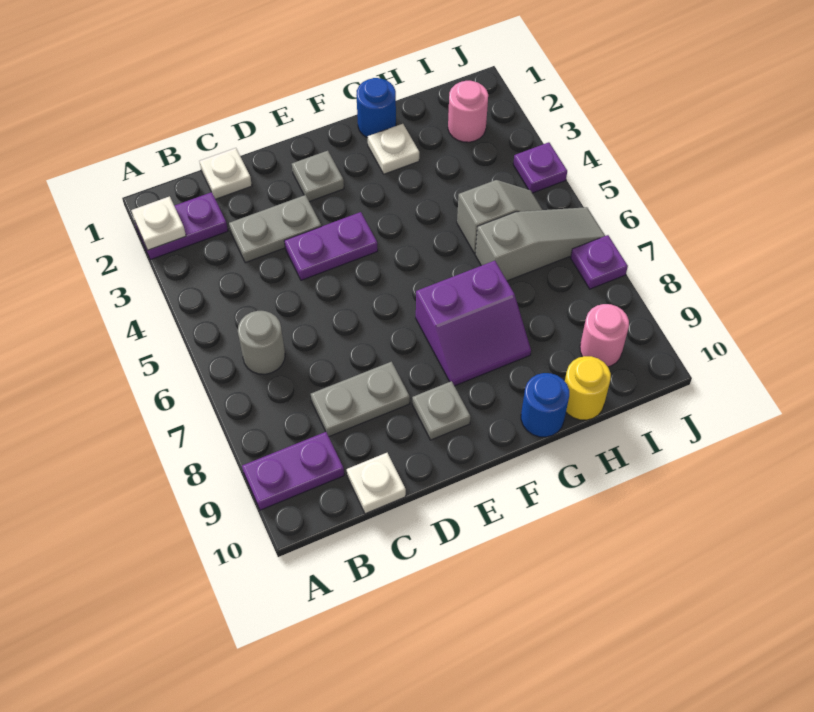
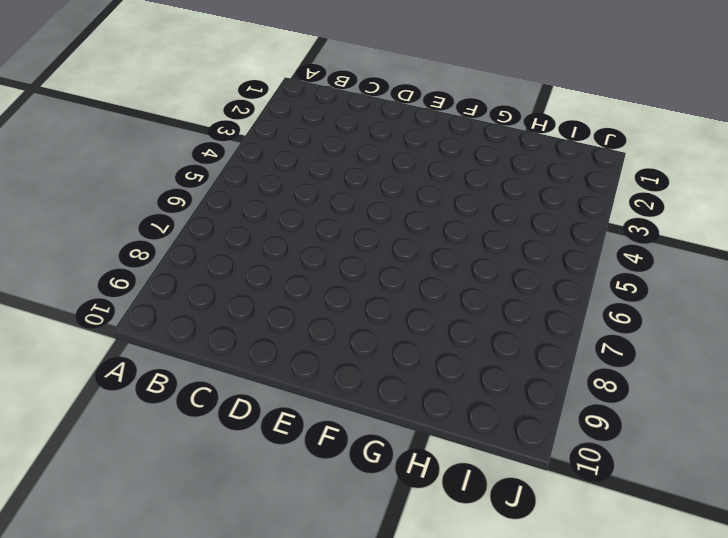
none -> purple 1x2 plate [135,192,228,260]
none -> purple 1x2 plate [242,432,344,510]
none -> grey 1x1 round brick [238,311,285,374]

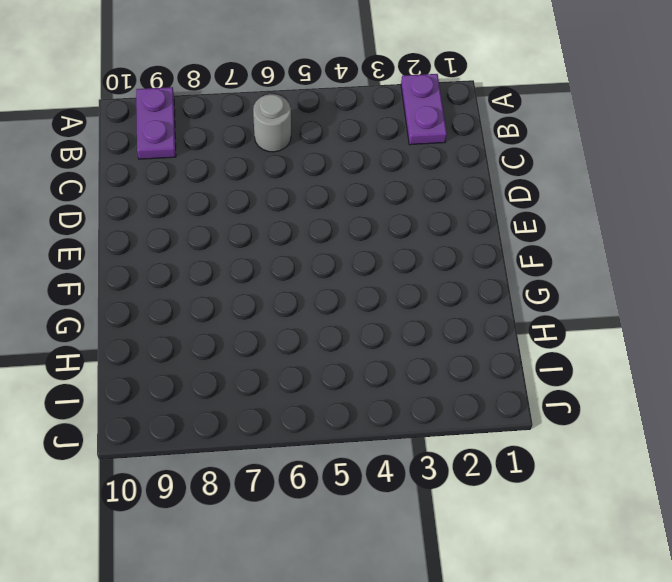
none -> white 1x1 plate [199,148,252,199]
none -> grey 1x2 plate [229,195,321,263]
none -> grey 1x2 plate [311,362,410,436]

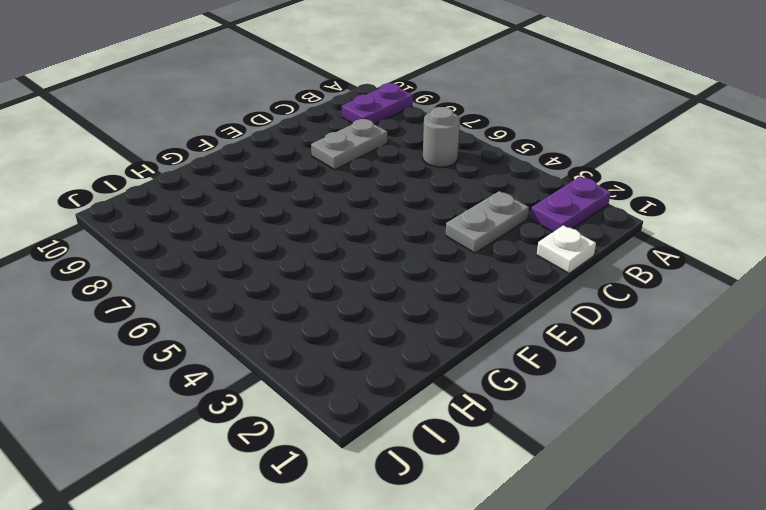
none -> white 1x1 plate [347,453,406,514]
none -> purple 1x2 plate [284,212,378,280]
none -> grey 1x1 plate [292,151,344,202]

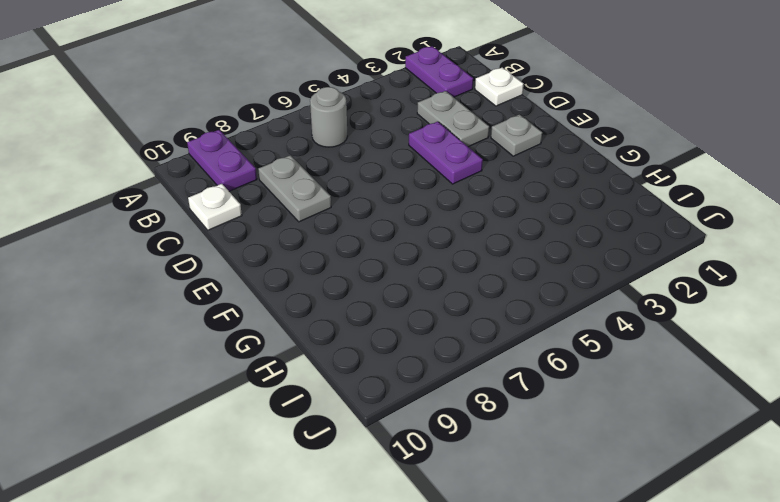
none -> grey 1x1 plate [412,381,470,440]
none -> purple 2x2 slope [416,261,531,386]
none -> blue 1x1 round brick [357,78,396,138]

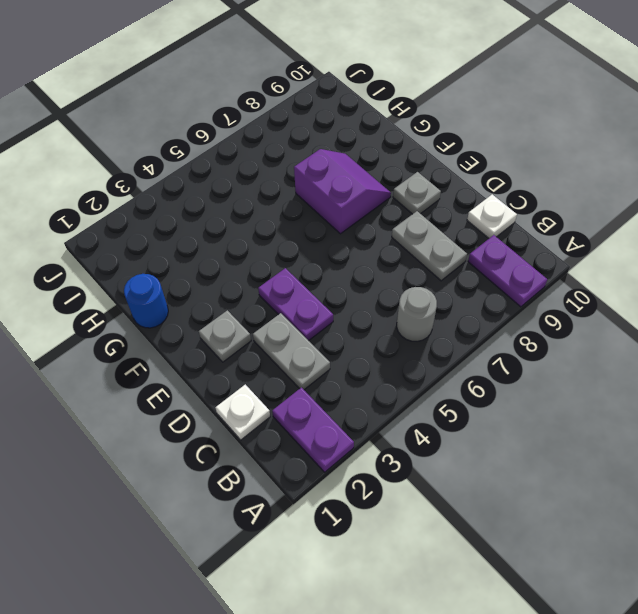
none -> white 1x1 plate [368,124,419,174]
none -> blue 1x1 round brick [521,373,569,437]
none -> grey 1x2 slope [457,180,542,254]

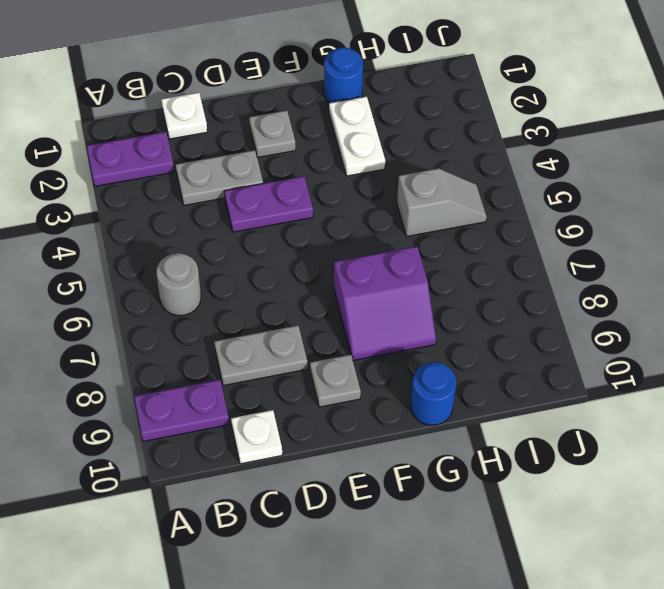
white 1x2 plate [329,97,385,176] -> white 1x1 plate [368,124,419,174]
none -> grey 1x3 slope [475,207,605,281]
none -> yellow 1x1 round brick [565,356,611,420]
none -> pink 1x1 round brick [448,81,488,142]

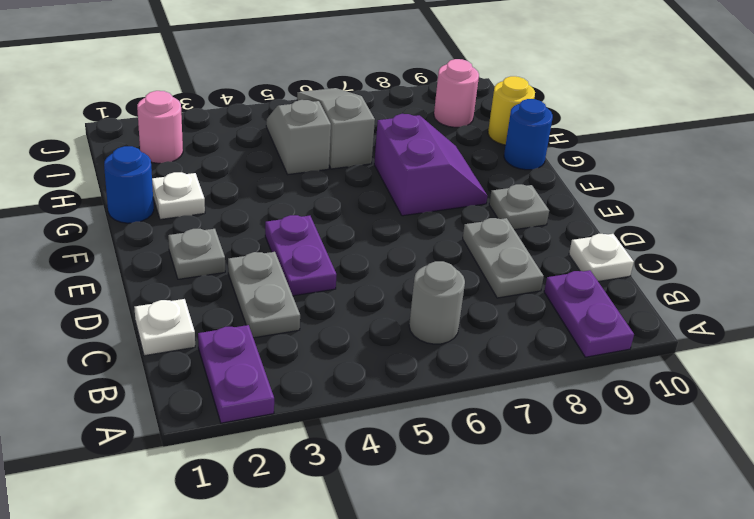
none -> purple 1x1 plate [513,142,567,193]
none -> purple 1x1 plate [571,235,628,289]
none -> white 1x1 plate [131,196,186,250]

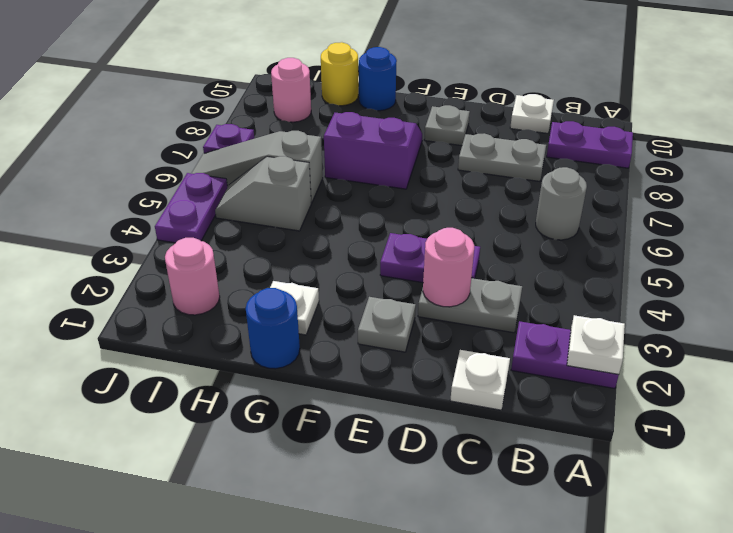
pink 1x1 round brick [423,228,474,307] -> none
purple 1x2 plate [155,173,227,243] -> purple 1x1 plate [513,142,567,193]

